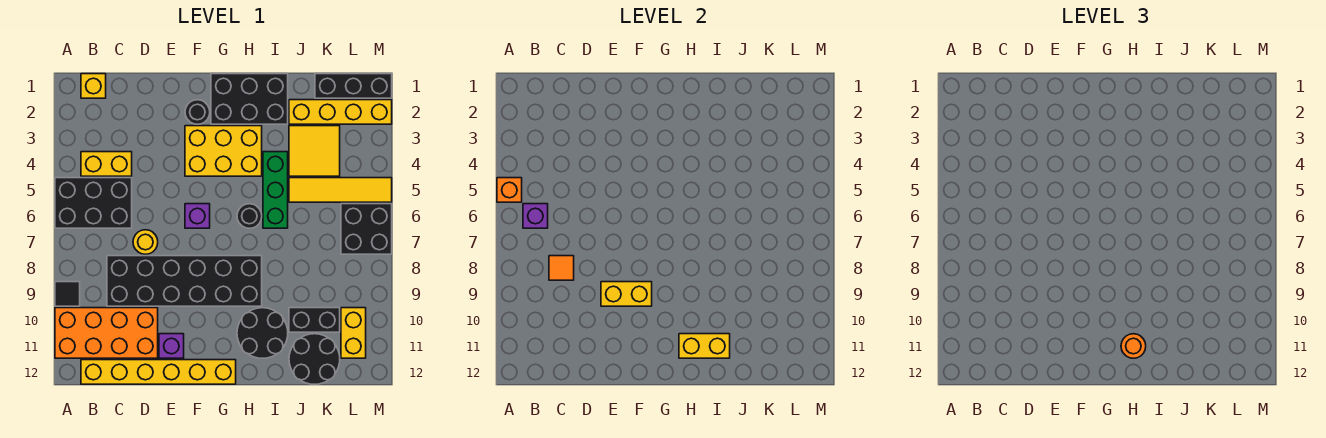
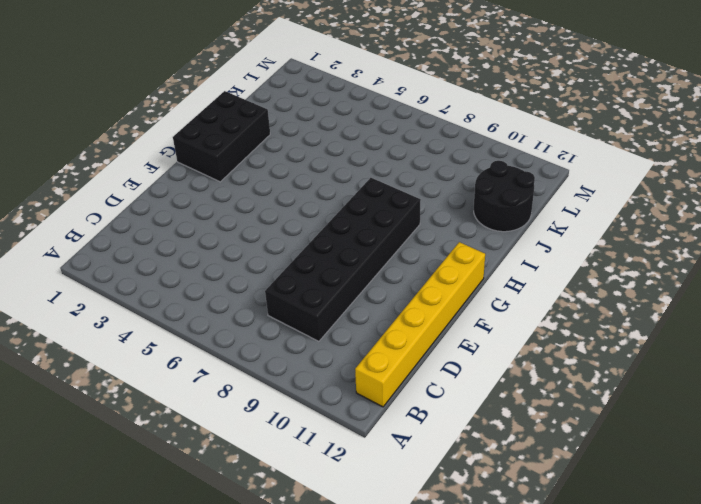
none -> black 2x3 brick [55,178,132,228]
none -> black 1x1 tile [55,282,80,306]
none -> orange 2x4 brick [55,308,158,358]
none -> yellow 1x1 brick [81,74,106,98]

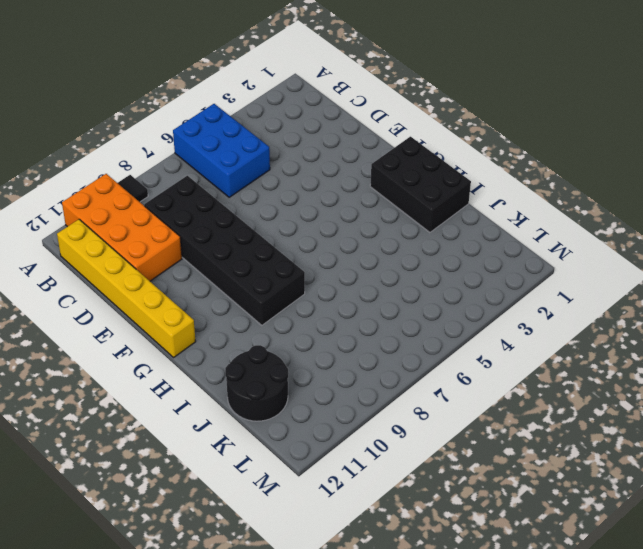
blue 2x3 brick [173,104,270,197] -> black 2x3 brick [55,178,132,228]
none -> yellow 1x1 brick [81,74,106,98]
none -> yellow 1x2 brick [81,152,132,176]
none -> yellow 1x1 round brick [133,230,158,254]
none -> purple 1x1 brick [159,334,184,358]

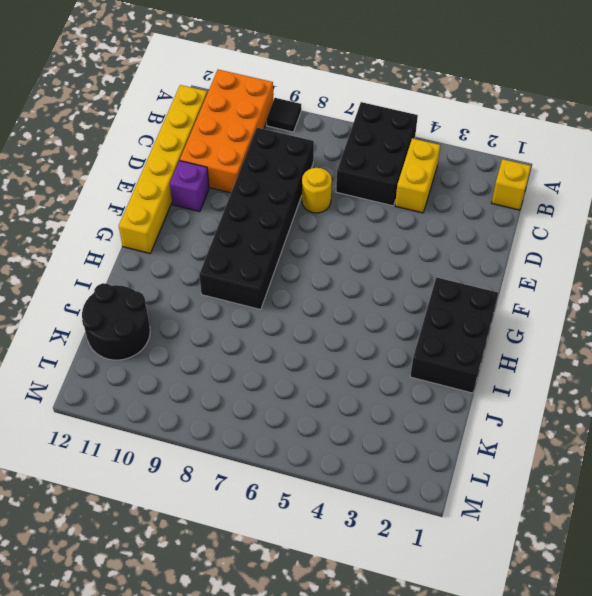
none -> black 1x1 round brick [185,100,210,124]
none -> yellow 2x3 brick [185,126,262,176]
none -> purple 1x1 brick [185,204,210,228]
none -> black 1x1 round brick [237,204,262,228]

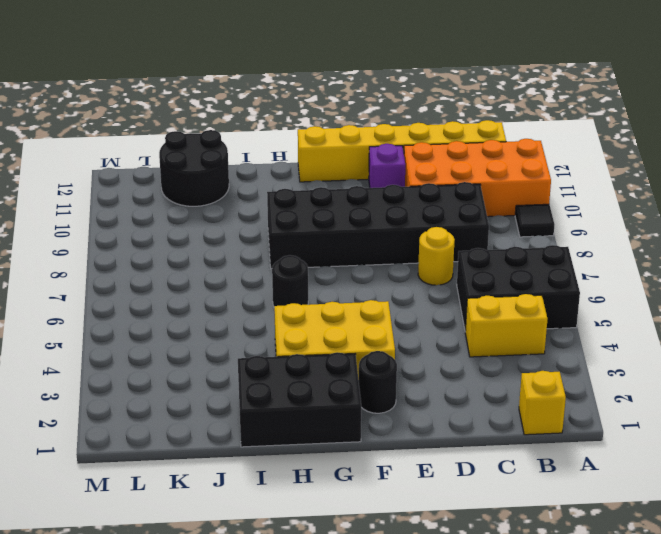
none -> purple 1x1 brick [185,204,210,228]
none -> black 2x2 round brick [237,308,288,358]
none -> green 1x3 brick [263,152,288,228]
none -> yellow 1x4 brick [289,100,392,124]

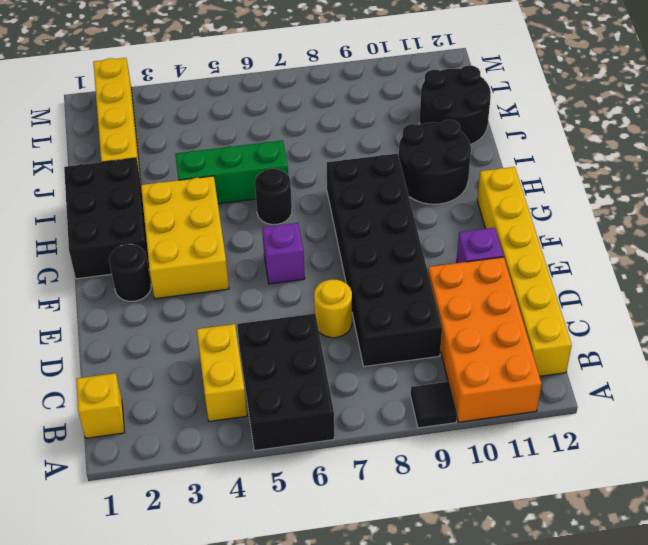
none -> yellow 2x2 tile [289,126,340,176]
none -> yellow 1x4 tile [289,178,392,202]
none -> black 1x2 brick [289,308,340,332]
none -> black 1x3 brick [315,74,392,98]

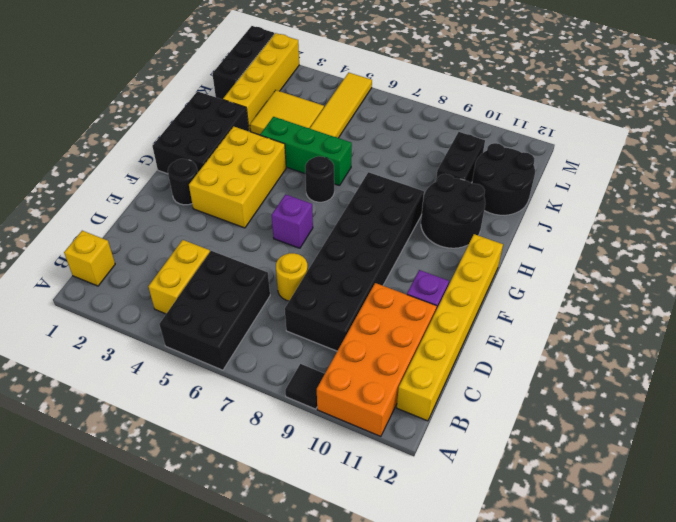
none -> black 2x2 brick [341,204,392,254]
none -> yellow 1x2 brick [341,308,366,358]
none -> orange 1x1 brick [497,178,522,202]
none -> purple 1x1 brick [523,204,548,228]

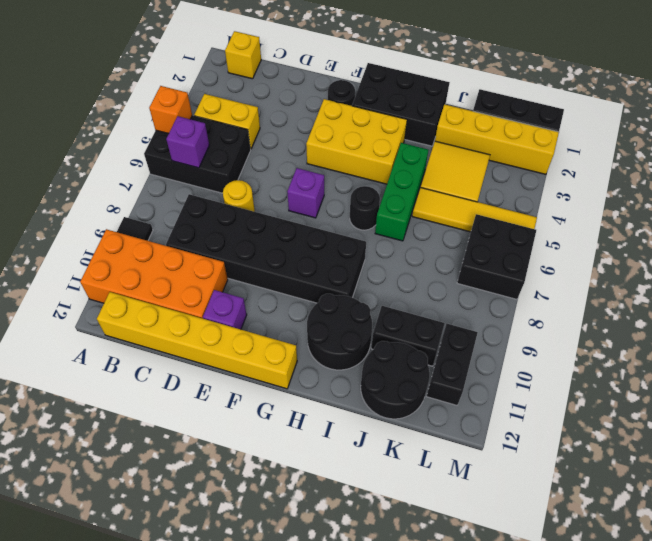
black 1x2 brick [427,324,478,405] -> yellow 1x2 brick [341,308,366,358]
none -> orange 1x1 tile [549,256,574,280]
none -> yellow 1x2 brick [601,282,652,306]
none -> yellow 1x2 brick [679,334,730,358]
none -> orange 1x1 round brick [1121,334,1146,358]

